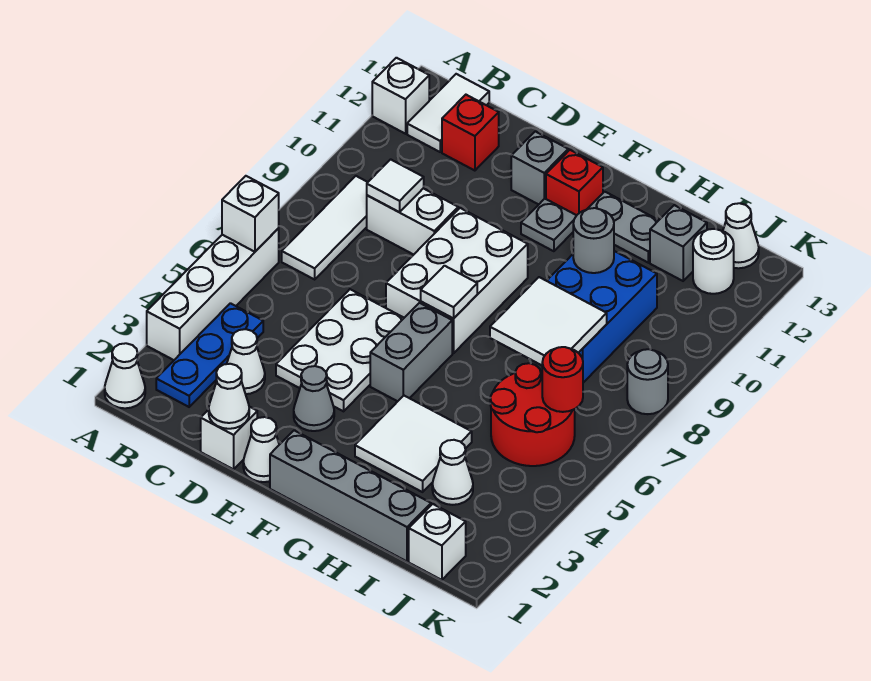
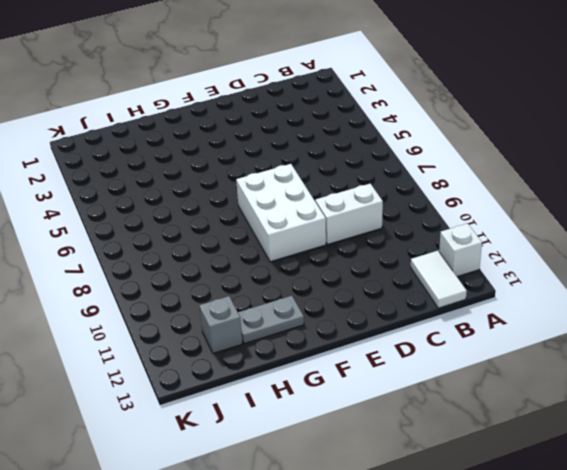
none -> white 1x1 cone [105,343,145,408]
none -> white 1x4 brick [147,228,279,360]
none -> blue 1x3 plate [156,303,263,407]
none -> white 1x3 tile [282,176,368,279]

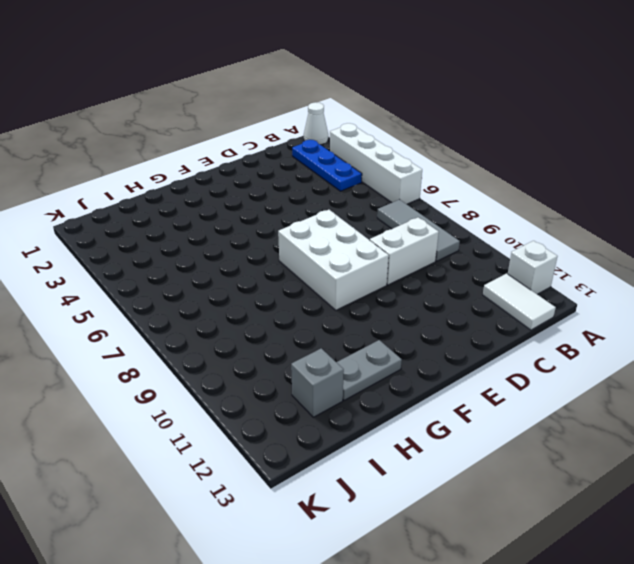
grey 1x3 tile [377,199,460,261] -> white 1x3 tile [282,176,368,279]
none -> white 1x1 cone [227,329,265,394]
none -> red 1x1 brick [442,95,499,171]
none -> white 1x1 brick [201,407,257,469]
none -> white 2x3 plate [276,289,404,411]

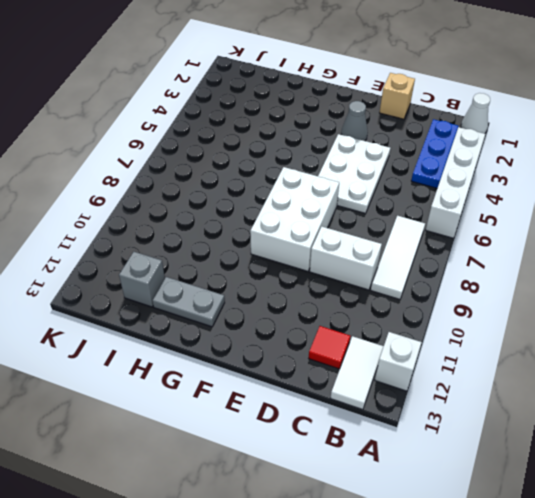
red 1x1 tile [309,326,350,369] -> red 1x1 brick [442,95,499,171]
tan 1x1 brick [380,73,415,119] -> white 1x1 brick [201,407,257,469]
none -> white 1x1 cone [227,329,265,394]
none -> white 1x1 cone [243,417,279,482]
none -> grey 1x1 brick [511,131,568,205]
none -> grey 1x4 brick [270,430,431,561]

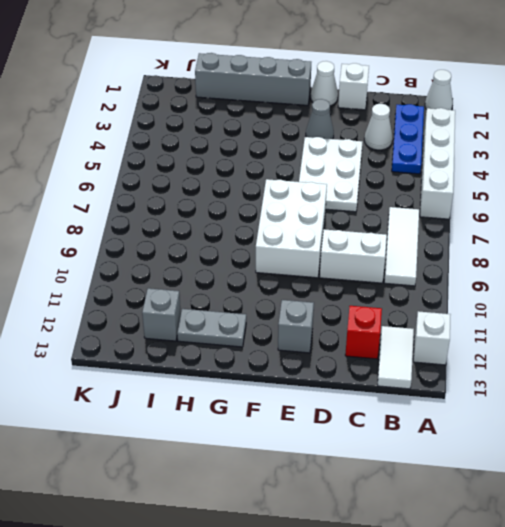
none -> grey 1x2 brick [370,303,452,401]
none -> grey 1x1 plate [521,199,577,251]
none -> red 1x1 brick [546,150,603,215]
none -> white 2x2 tile [355,396,472,492]

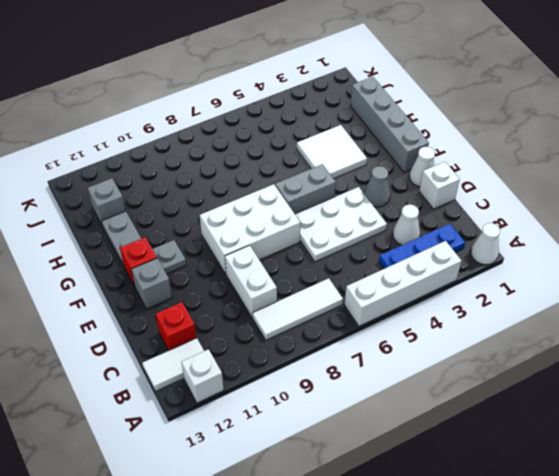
none -> blue 2x3 brick [547,251,657,383]
none -> white 1x1 cone [432,440,473,505]
none -> red 2x2 round brick [490,363,575,466]
none -> white 1x1 brick [409,504,466,580]

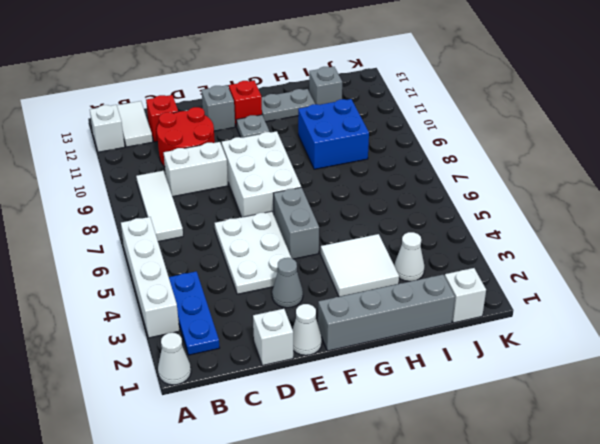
red 2x2 round brick [157,107,215,167] -> red 2x2 round brick moved to [490,363,575,466]
blue 2x2 brick [298,99,369,169] -> blue 2x3 brick [547,251,657,383]
none -> white 1x1 cone [227,329,265,394]
none -> white 1x1 round brick [693,229,734,294]
none -> white 1x1 cone [723,203,759,268]
none -> grey 1x1 round brick [627,349,668,414]

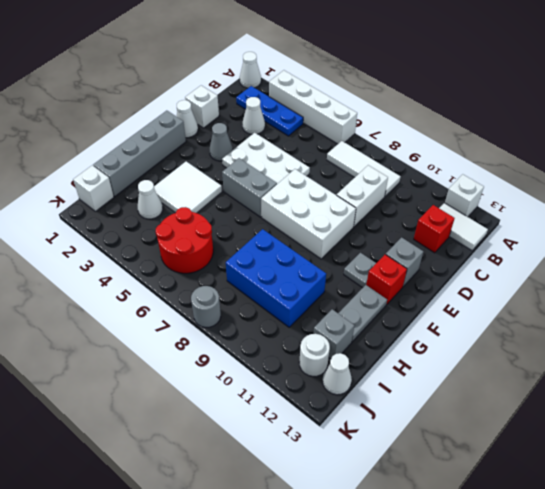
none -> white 1x1 brick [222,176,279,252]
none -> white 1x1 tile [367,159,424,212]
none -> white 1x1 cone [209,364,249,429]
none -> white 1x1 tile [421,266,477,319]

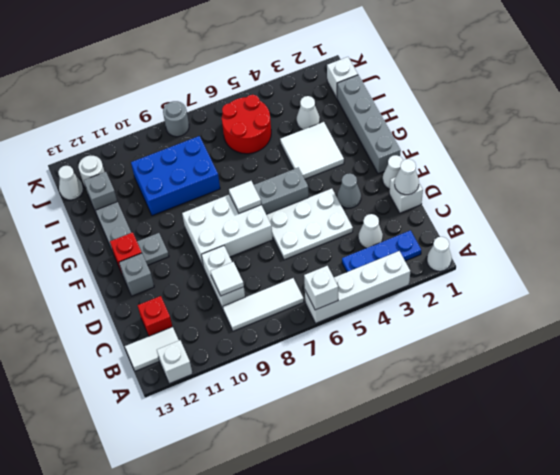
none -> white 2x2 tile [490,277,607,365]
none -> grey 1x1 round brick [573,208,614,273]
none -> red 1x1 round brick [542,347,583,412]

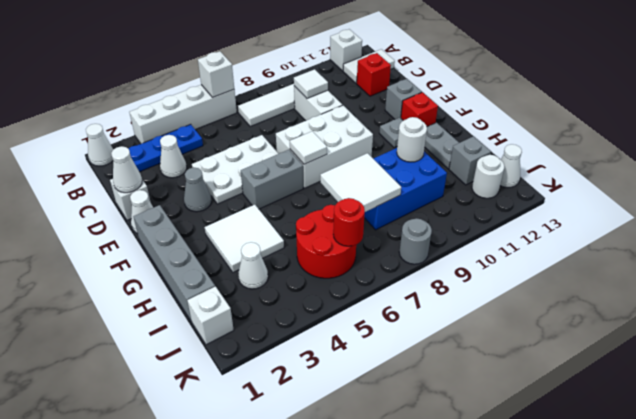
white 1x1 round brick [397,117,427,162] -> grey 1x1 round brick [573,208,614,273]

